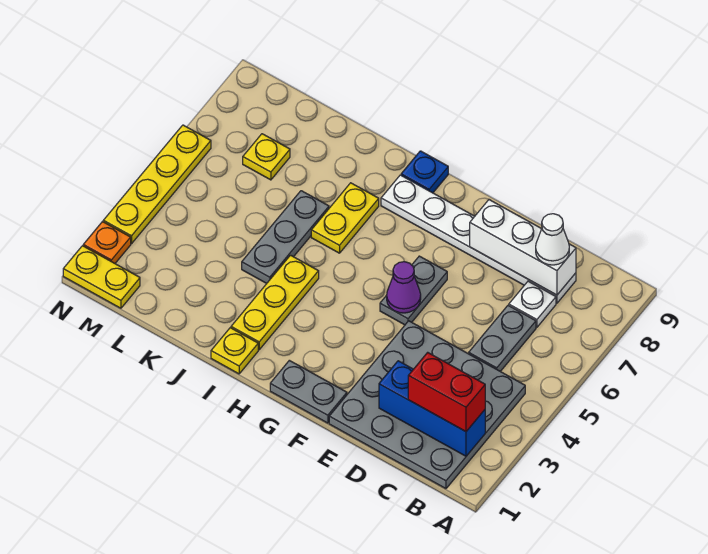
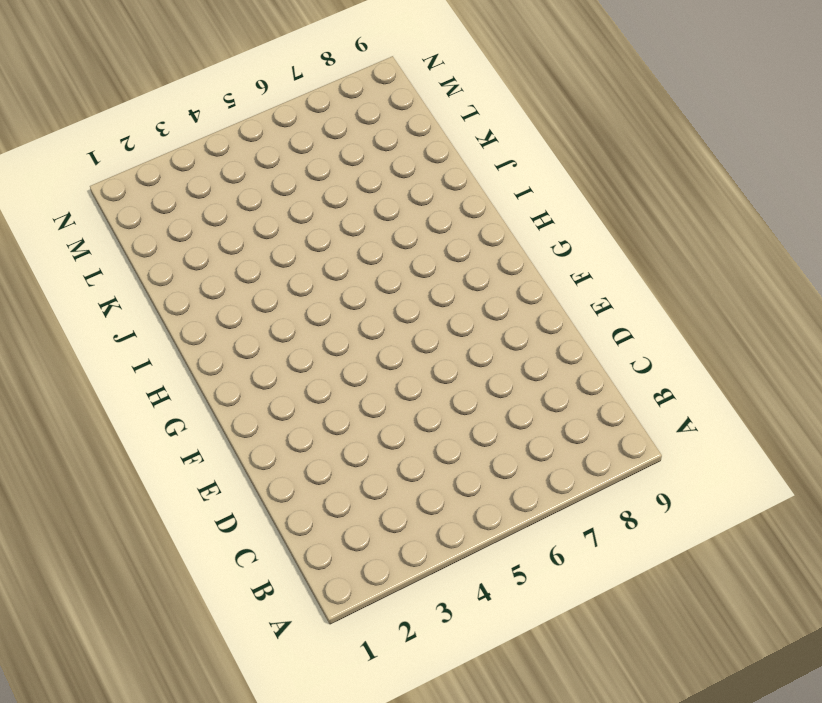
none -> grey 4x4 plate [329,321,525,489]
none -> grey 1x2 plate [469,305,536,371]
none -> white 1x1 plate [509,281,556,327]

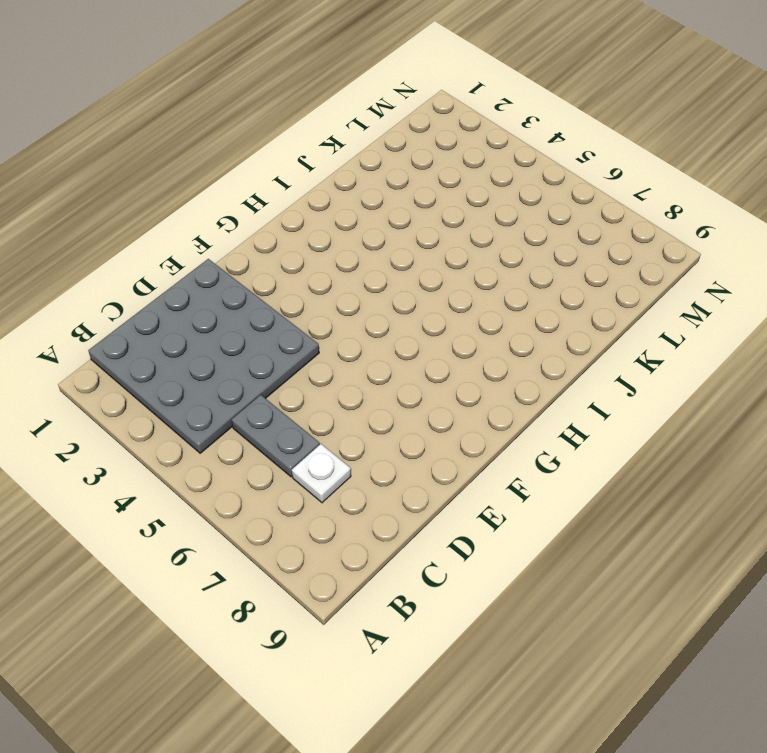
none -> white 1x6 plate [381,175,576,303]
none -> grey 1x2 plate [270,360,347,423]
none -> grey 1x2 plate [380,256,447,325]

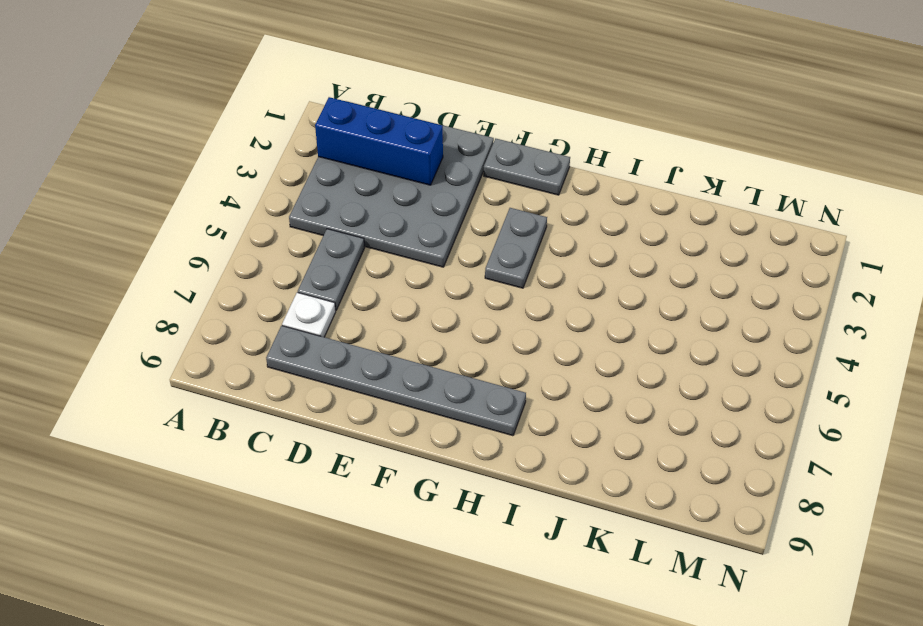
grey 1x6 plate [266,326,526,436] -> white 1x6 plate [381,175,576,303]
grey 1x2 plate [485,208,547,288] -> grey 1x2 plate moved to [380,256,447,325]
none -> blue 1x1 plate [401,151,448,193]
none -> yellow 1x1 plate [211,328,258,374]
none -> yellow 1x3 plate [231,255,319,350]

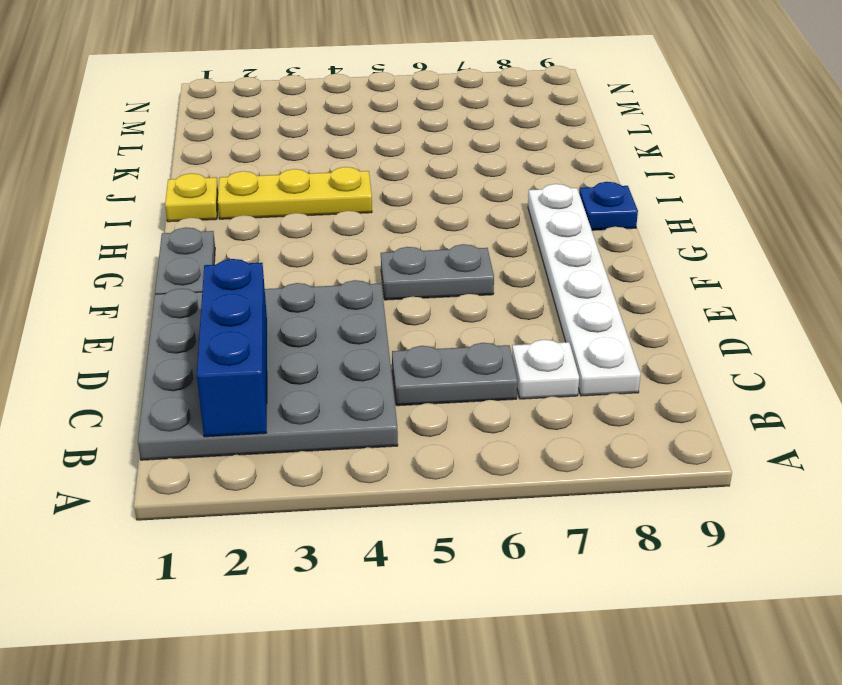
none -> yellow 1x2 plate [311,183,379,253]
none -> grey 1x3 plate [242,191,329,283]
none -> yellow 1x1 plate [243,134,290,180]

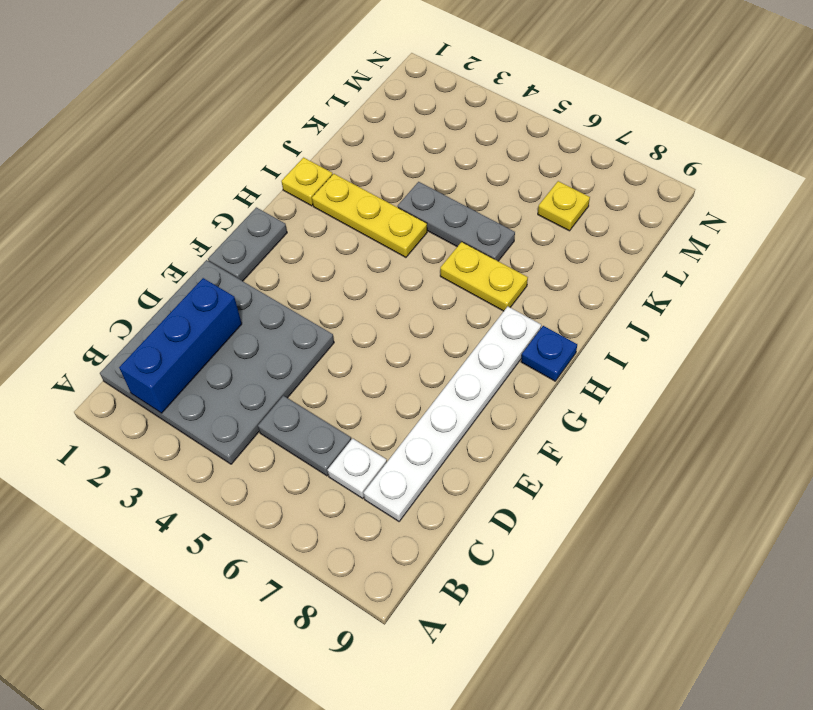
none -> grey 1x2 plate [380,256,447,325]
none -> yellow 1x2 plate [63,246,140,308]
none -> orange 1x1 plate [83,222,131,263]

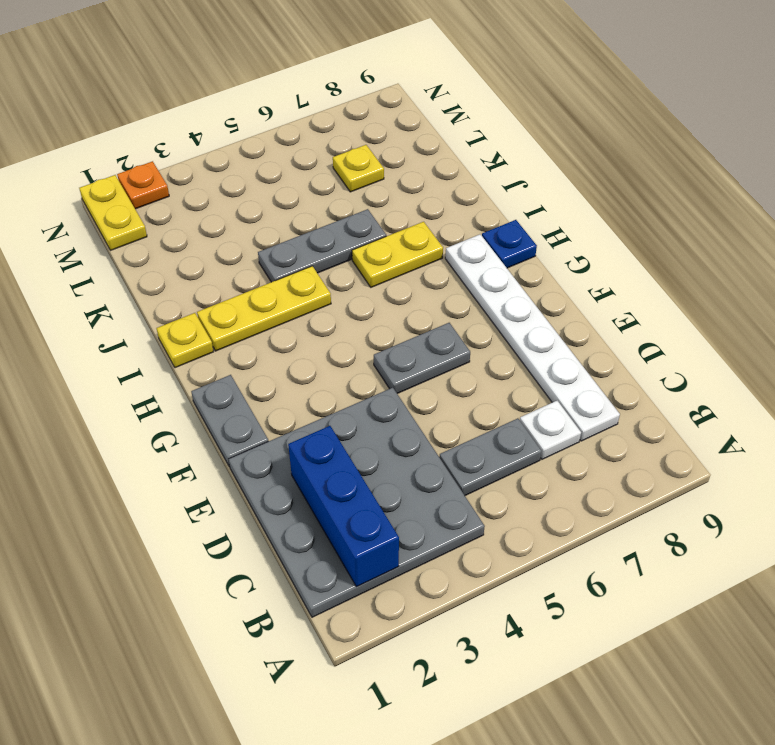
none -> yellow 1x4 plate [103,125,211,244]
none -> white 1x3 brick [470,200,576,295]
none -> purple 1x1 cone [387,262,421,313]

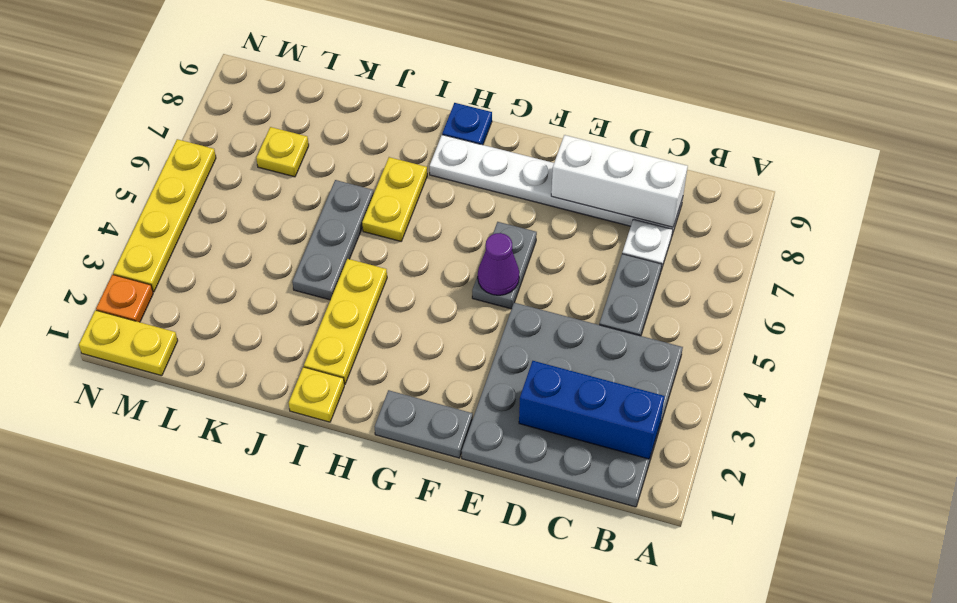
none -> red 1x2 brick [408,352,485,432]
none -> white 1x1 cone [536,214,569,265]

